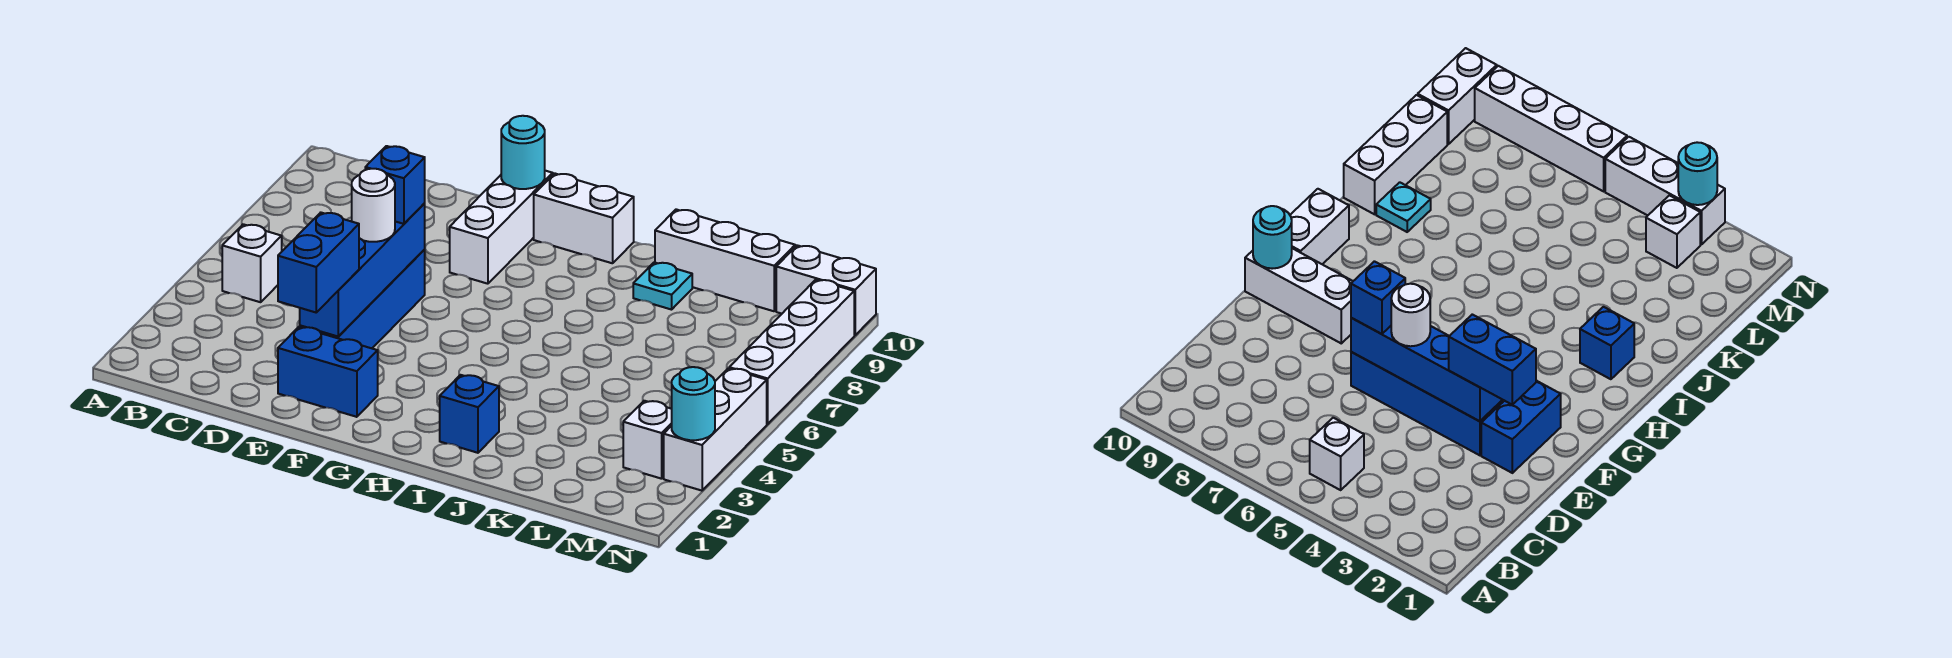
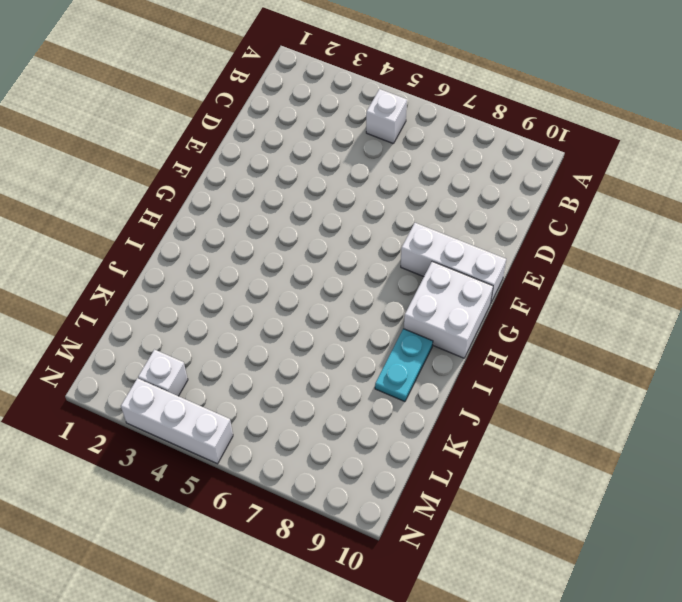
white 2x2 brick [404,262,493,358] -> white 1x2 brick [534,173,634,263]
cyan 1x2 plate [375,329,433,402] -> cyan 1x1 plate [633,262,692,310]
none -> blue 1x2 brick [278,327,378,417]
none -> blue 1x4 brick [300,250,425,348]
none -> blue 1x1 brick [440,375,499,453]

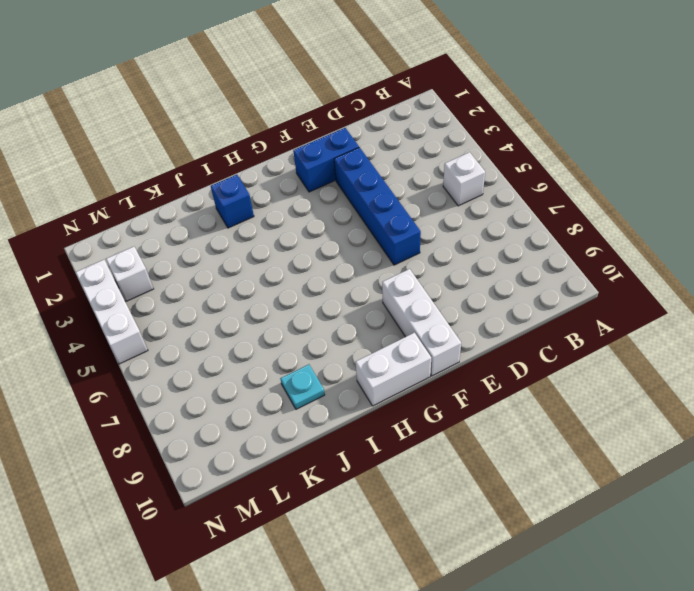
none -> white 1x3 brick [655,209,795,311]
none -> white 1x2 brick [776,245,876,335]
none -> white 1x4 brick [729,280,854,424]

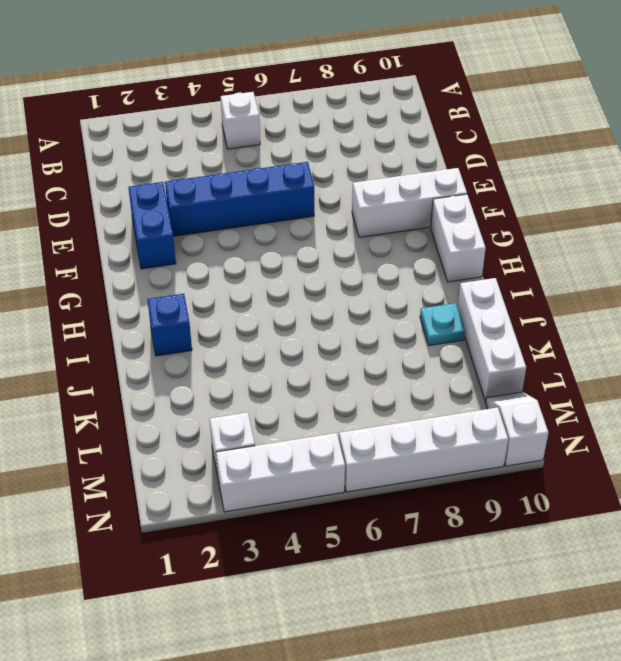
white 1x2 slope [486,392,548,466] -> white 1x2 brick [776,245,876,335]
none -> blue 1x4 brick [300,204,425,336]
none -> cyan 1x1 round brick [501,116,545,189]
none -> cyan 1x1 round brick [672,367,715,440]

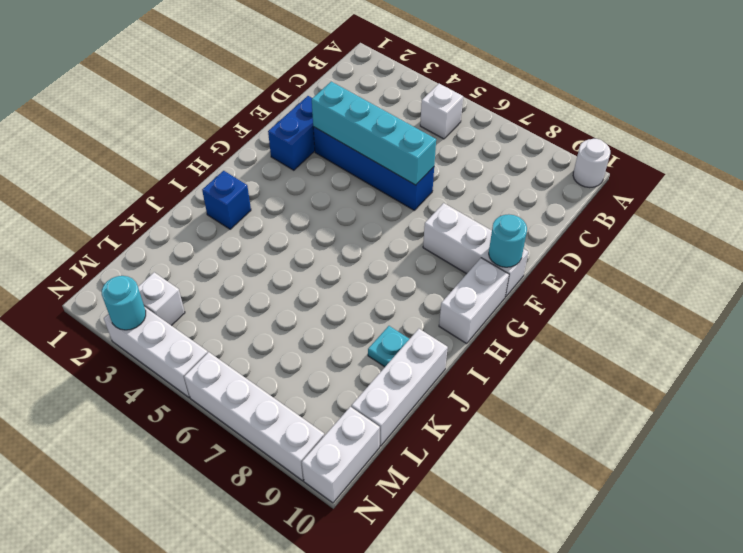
white 1x1 round brick [573,139,610,188] -> white 1x1 round brick moved to [352,169,395,242]
cyan 1x4 brick [312,82,436,185] -> blue 1x4 brick [300,204,425,336]
none -> blue 1x2 brick [278,213,359,312]
none -> blue 1x1 brick [365,146,425,224]

